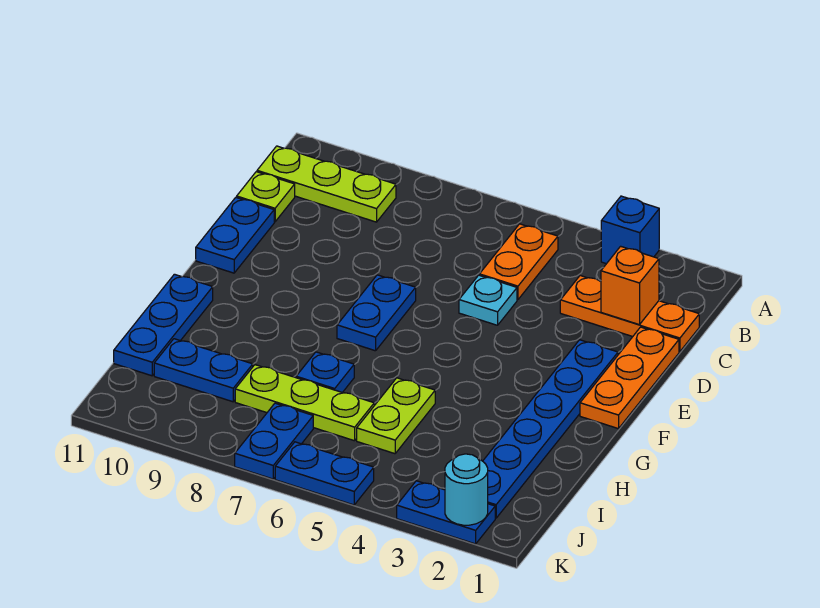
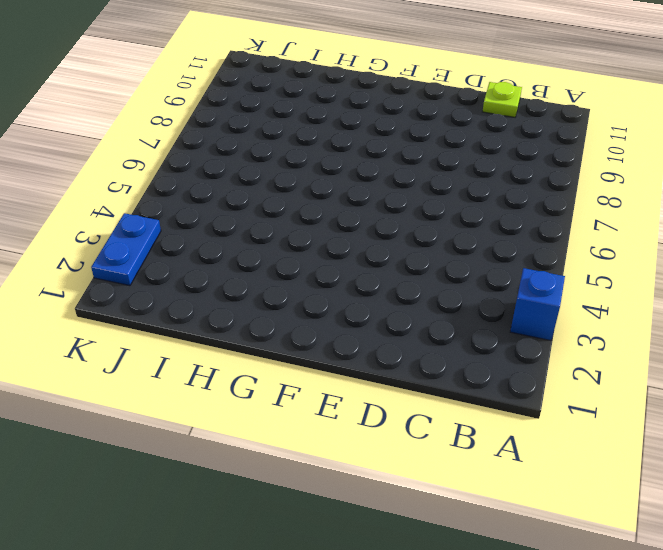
none -> orange 1x2 plate [480,224,558,300]
none -> lime 1x3 plate [257,146,396,222]
none -> orange 1x3 plate [560,276,699,352]

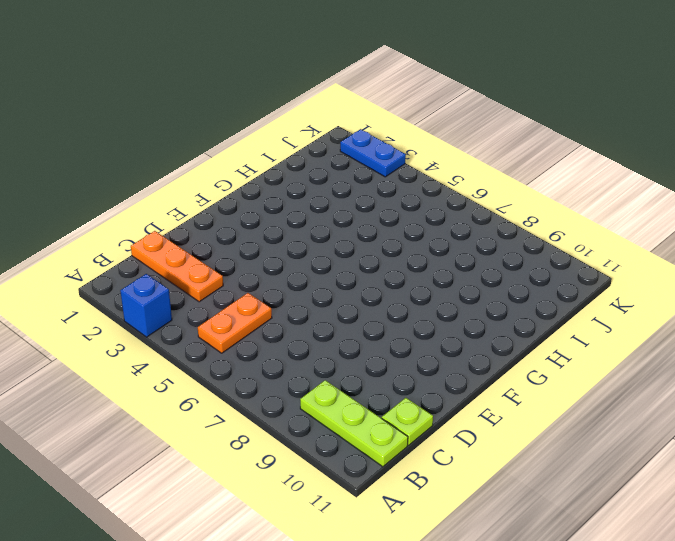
none -> orange 1x3 plate [580,327,679,429]
none -> cyan 1x1 plate [459,275,517,325]
none -> blue 1x2 plate [196,197,274,273]

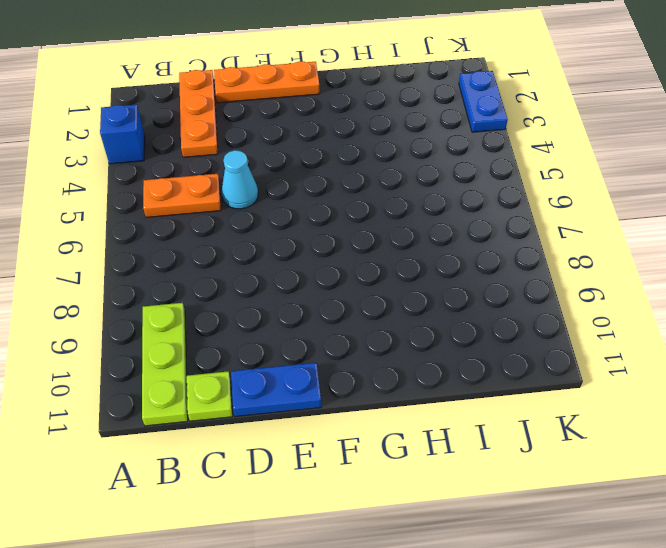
cyan 1x1 cone [221,150,258,209] -> cyan 1x1 plate [459,275,517,325]
none -> blue 1x6 plate [483,340,618,518]
none -> blue 1x2 plate [337,275,416,351]
none -> blue 1x3 plate [114,274,213,376]

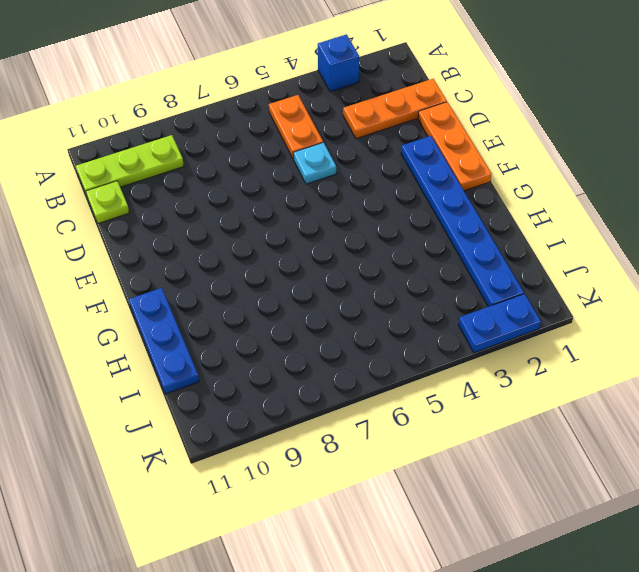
none -> blue 1x2 plate [196,197,274,273]
none -> blue 1x2 plate [337,275,416,351]
none -> lime 1x2 plate [357,378,435,454]

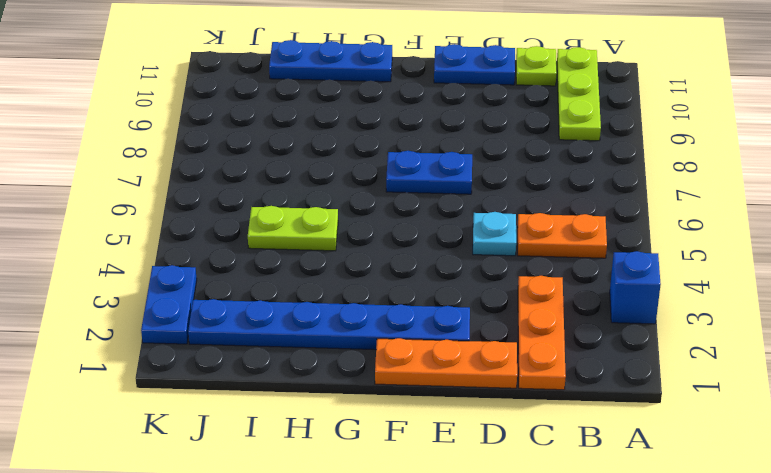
none -> blue 1x1 plate [296,352,354,393]
none -> lime 1x3 plate [235,365,374,441]
none -> blue 1x2 plate [154,339,253,402]

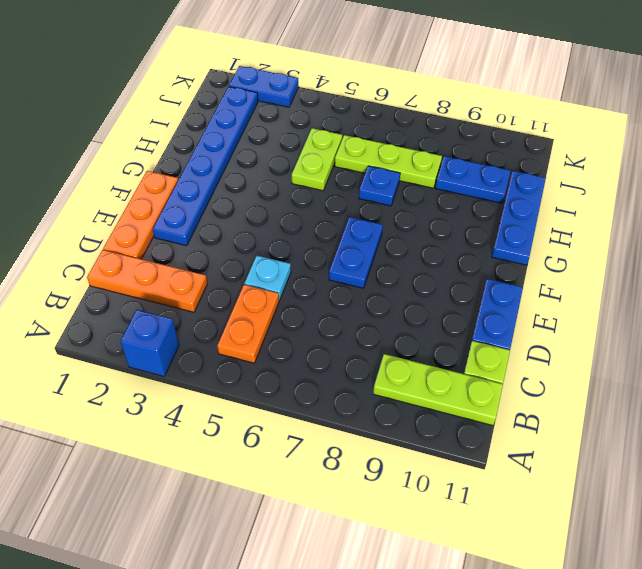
none -> blue 1x2 plate [235,403,313,479]
none -> blue 1x2 plate [275,442,374,505]
none -> orange 1x1 brick [601,246,659,325]

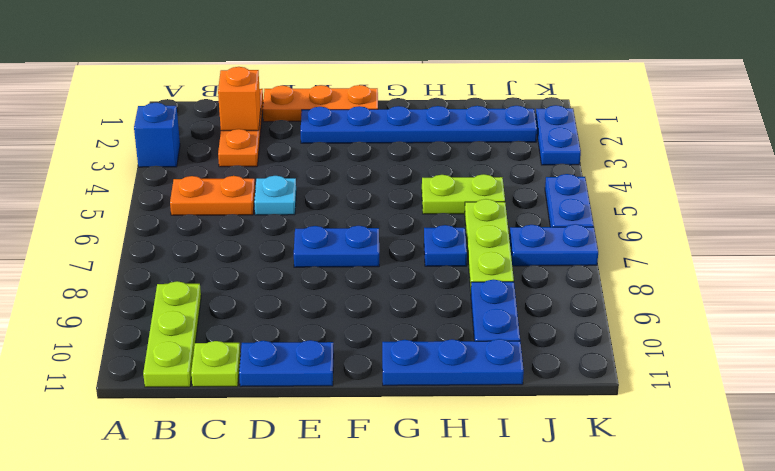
none -> cyan 1x1 round brick [445,454,488,525]

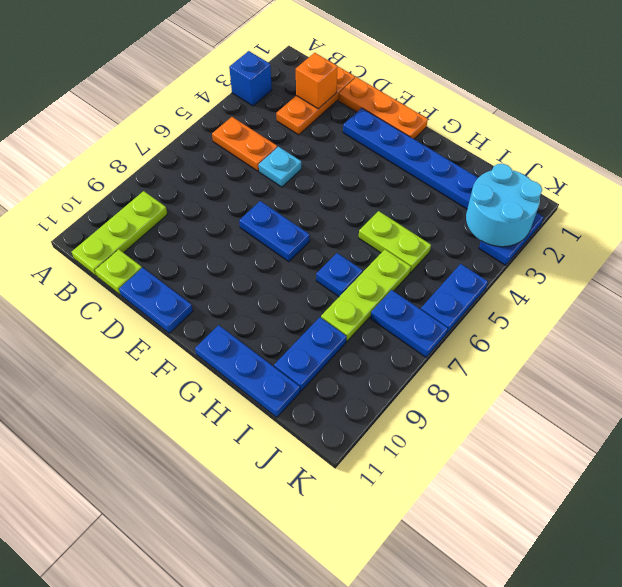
cyan 2x2 round brick [466,164,542,247] -> cyan 1x1 round brick [445,454,488,525]

